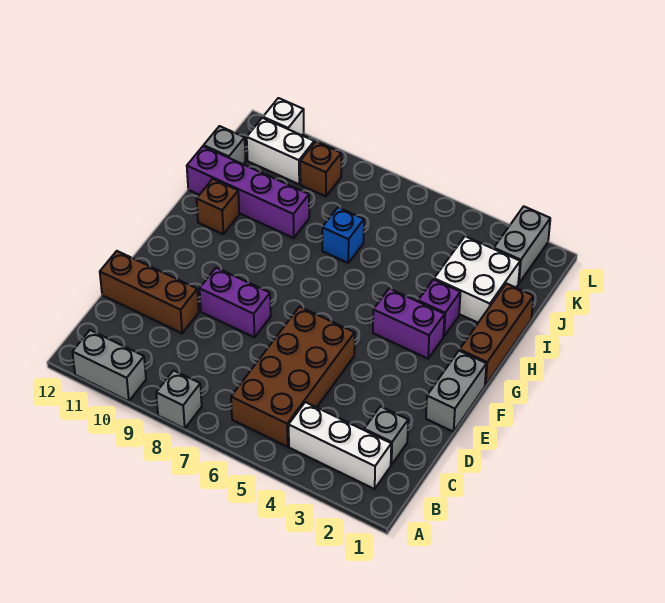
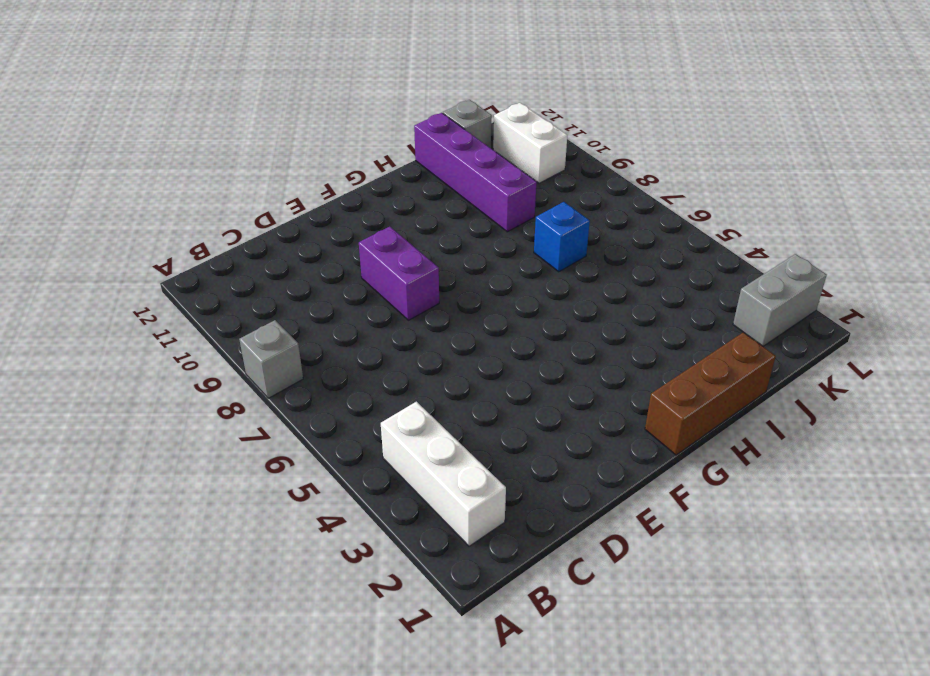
none -> grey 1x2 brick [73,330,146,401]
none -> brown 2x4 brick [231,307,355,447]
none -> grey 1x1 brick [364,406,408,465]

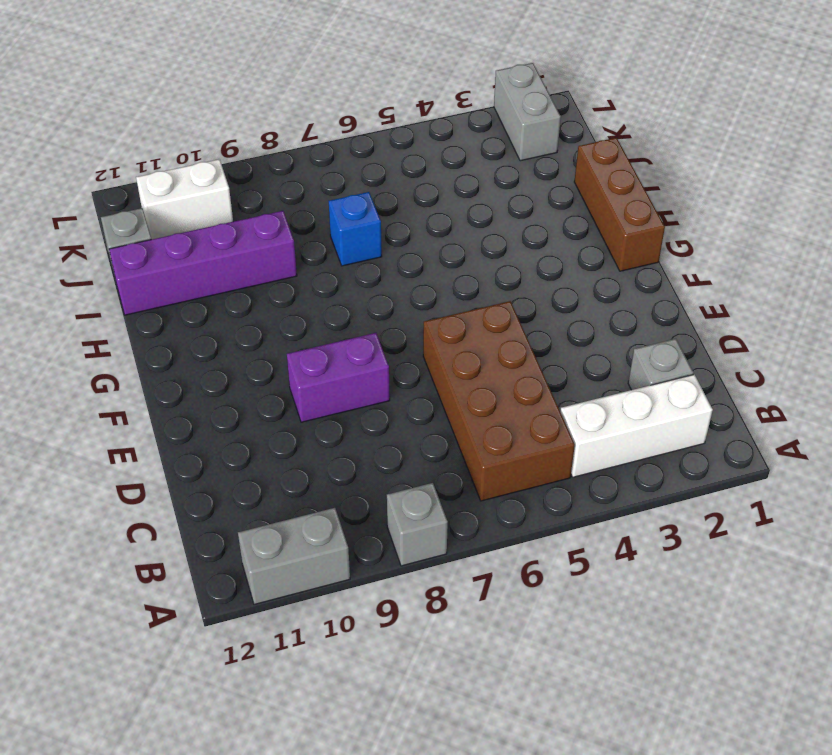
none -> brown 1x3 brick [100,251,199,333]
none -> grey 1x2 brick [426,351,486,432]
none -> purple 1x2 brick [373,289,445,359]

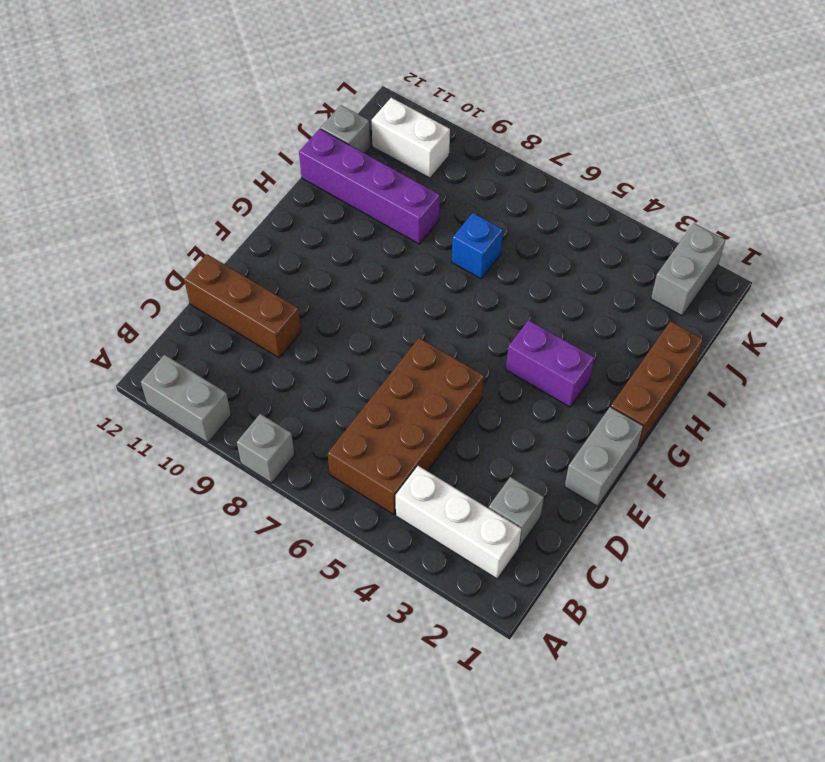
none -> purple 1x2 brick [200,268,271,337]
none -> purple 1x1 brick [418,280,460,336]
none -> brown 1x1 brick [197,179,239,234]

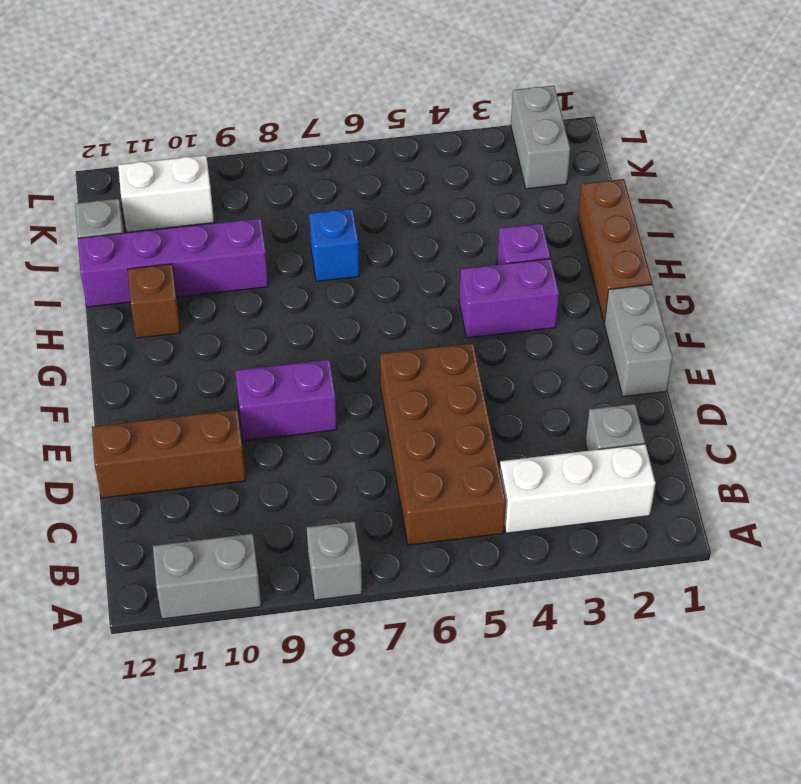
none -> white 2x2 brick [434,236,520,323]
none -> brown 1x1 brick [300,142,341,196]
none -> white 1x1 brick [263,98,304,135]

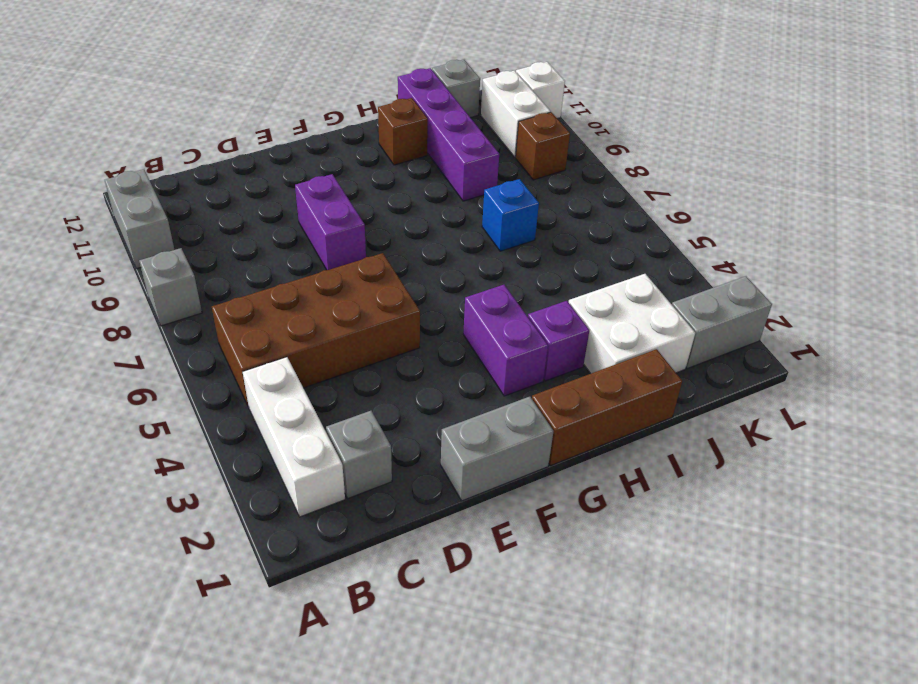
none -> brown 1x3 brick [100,251,199,333]

